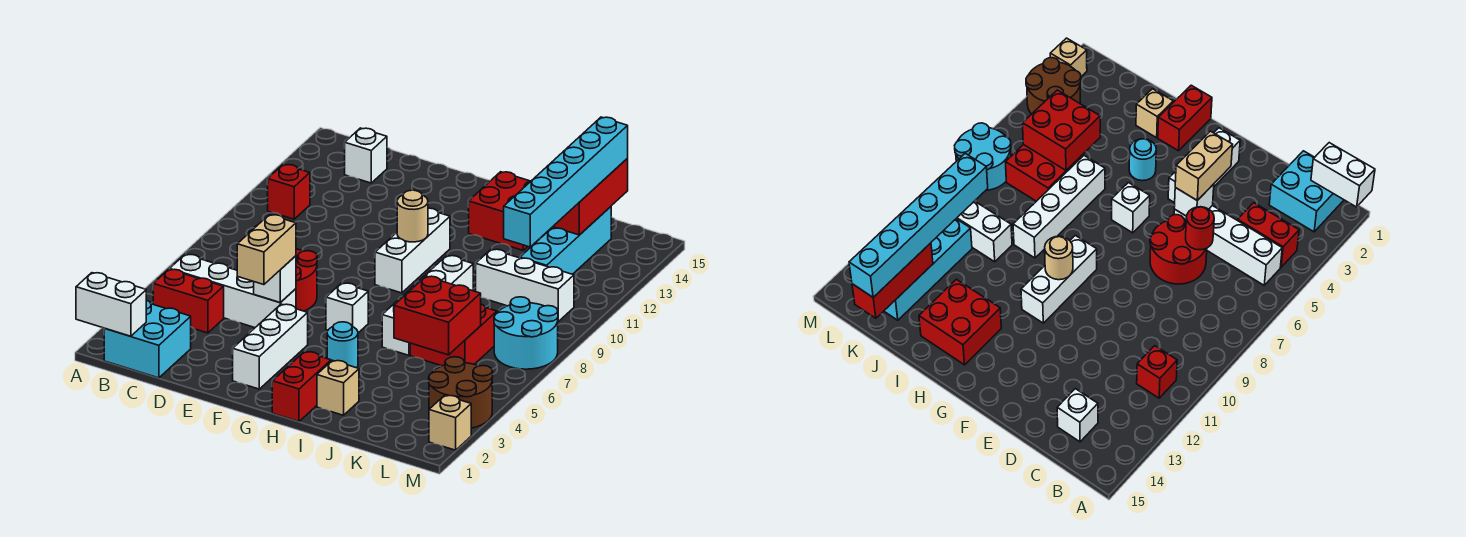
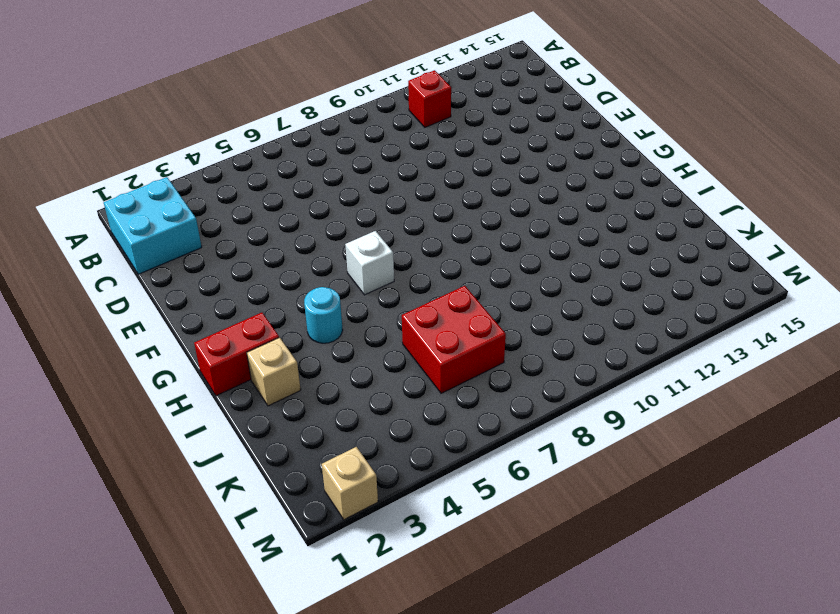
none -> red 1x2 brick [153,269,224,333]
none -> white 1x4 brick [170,254,296,328]
none -> white 1x1 brick [345,128,387,183]

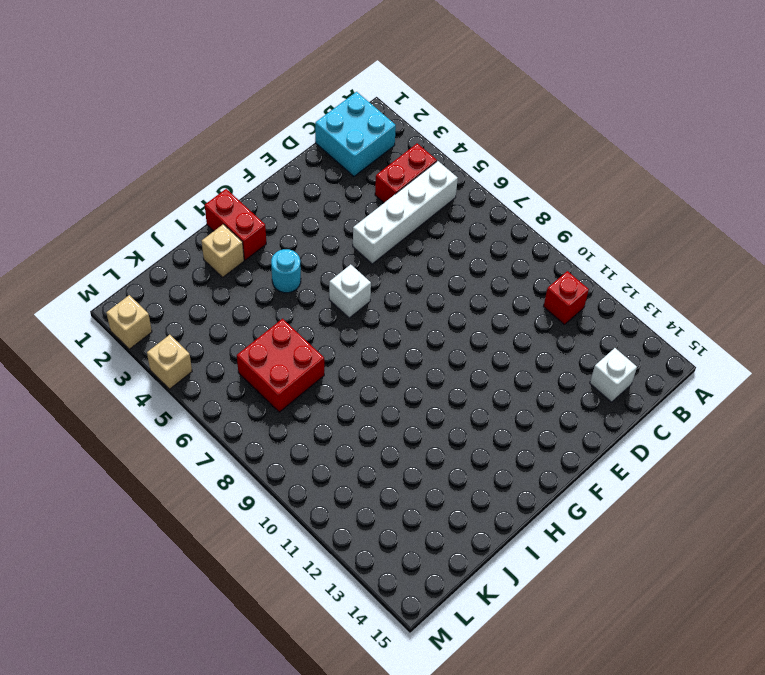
tan 1x1 brick [147,335,192,389] -> brown 2x2 round brick [429,357,493,428]
none -> red 2x2 round brick [296,249,317,311]
none -> white 1x3 brick [233,304,308,389]
none -> white 1x3 brick [375,208,450,293]

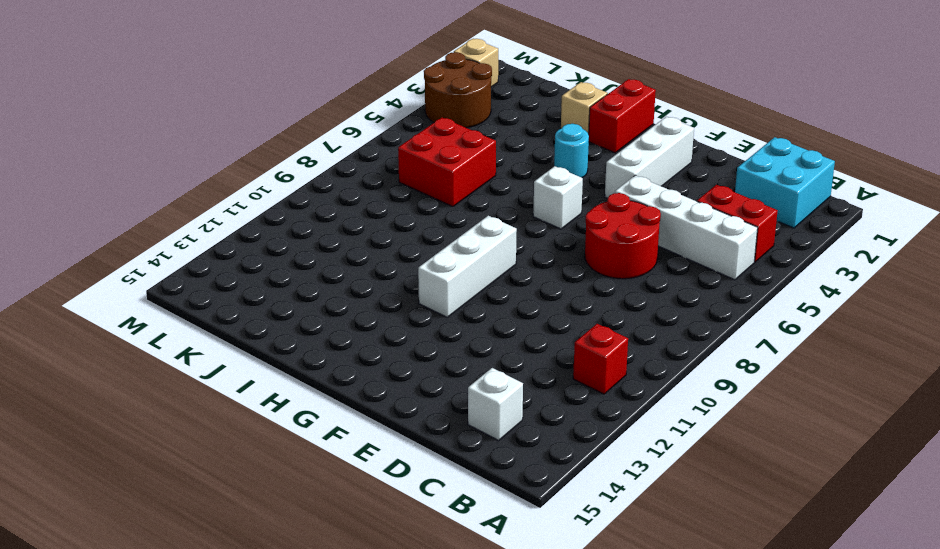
none -> red 2x2 brick [469,172,531,250]
none -> white 1x4 brick [382,256,473,355]
none -> white 1x3 brick [475,249,574,321]

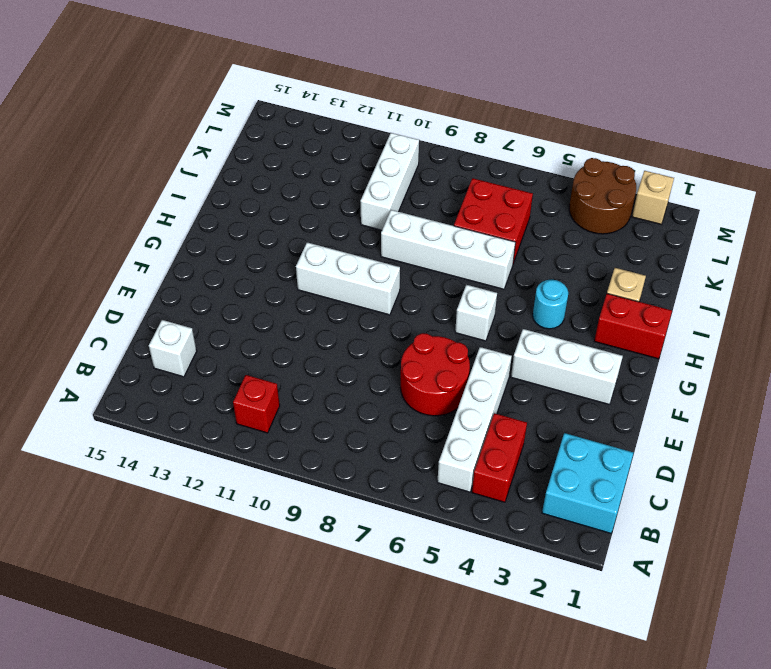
none -> red 2x2 brick [469,172,531,250]
none -> cyan 1x4 brick [520,207,611,274]
none -> cyan 2x2 round brick [494,297,558,369]

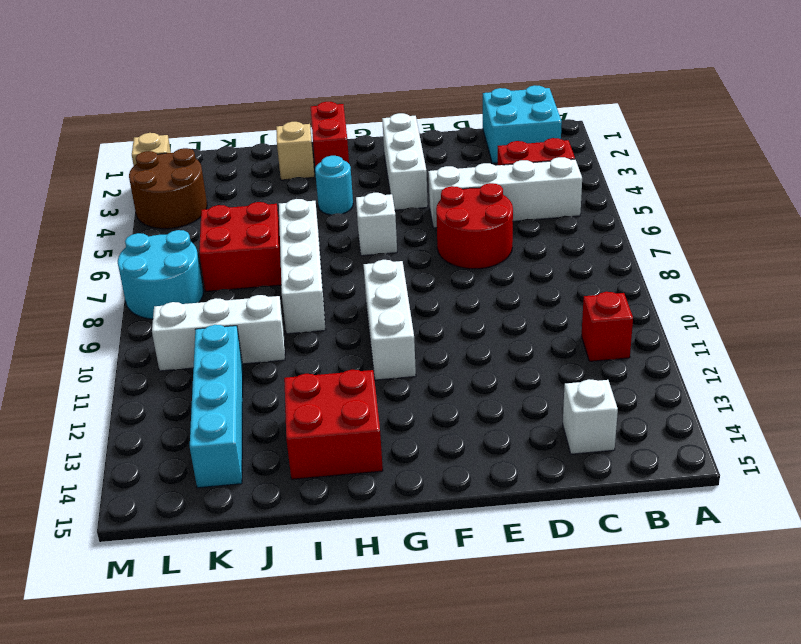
none -> white 1x2 brick [76,273,146,336]
none -> red 1x1 round brick [1186,207,1214,250]
none -> white 1x1 brick [254,256,296,303]

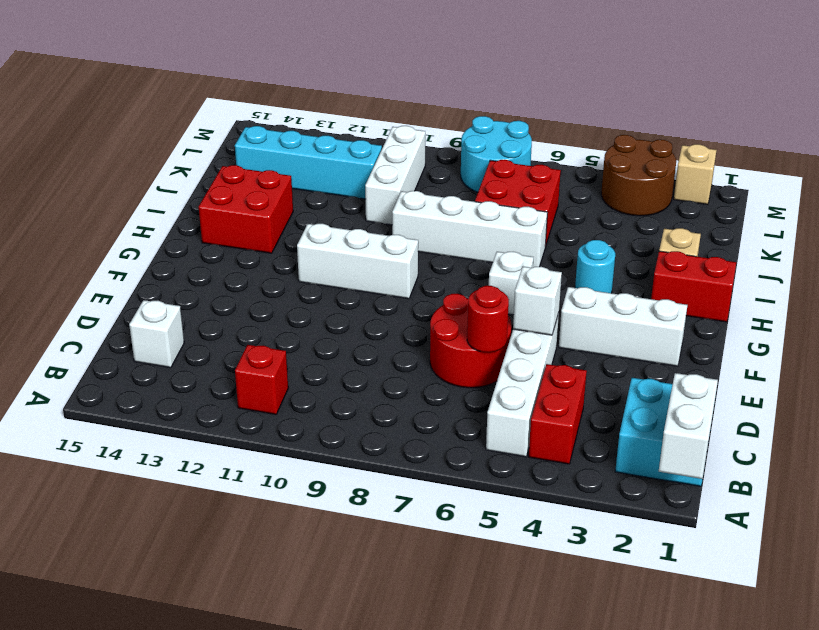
none -> tan 1x1 round brick [397,190,428,242]
none -> red 2x2 brick [394,276,481,355]
none -> red 1x3 brick [553,159,628,235]

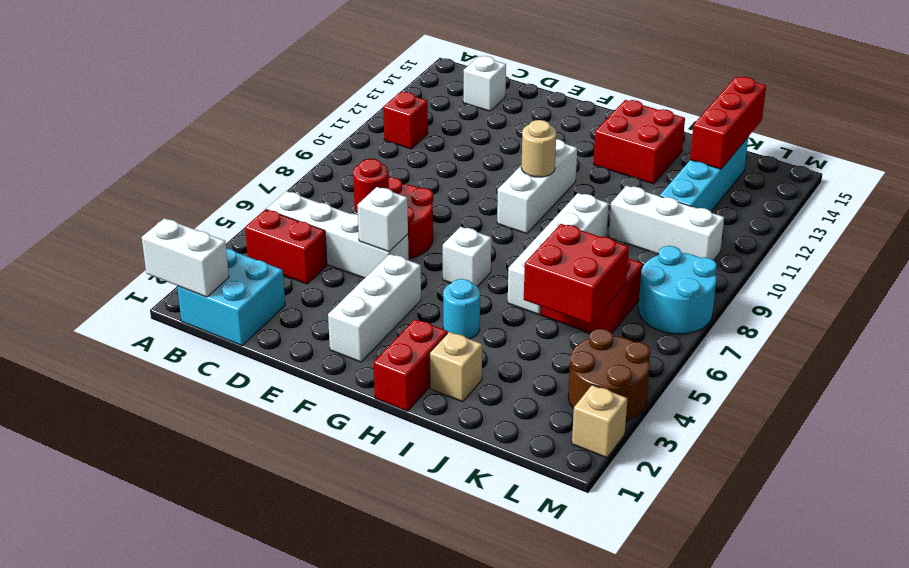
none -> tan 1x2 brick [237,215,296,285]
none -> cyan 1x6 brick [504,117,628,247]

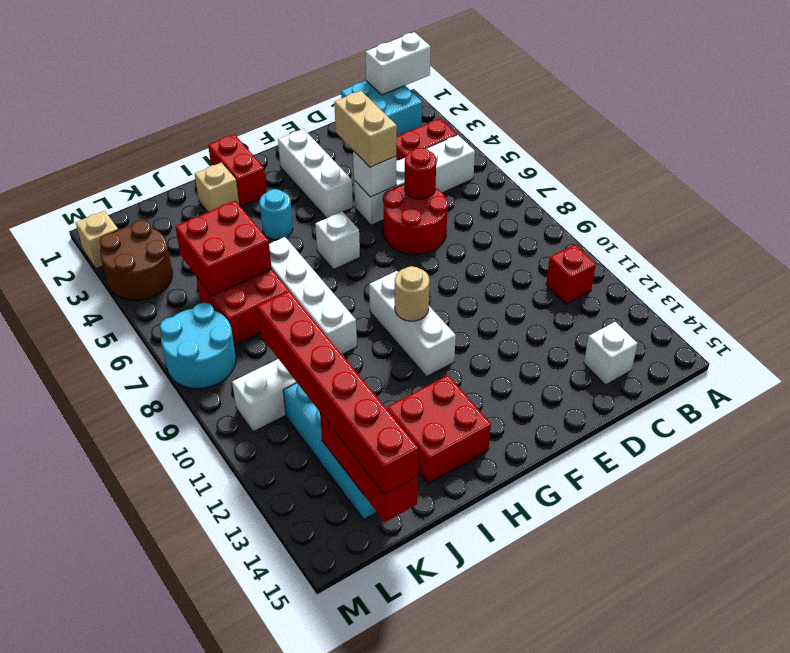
red 1x6 brick [257,291,418,495] -> cyan 1x6 brick [504,117,628,247]

